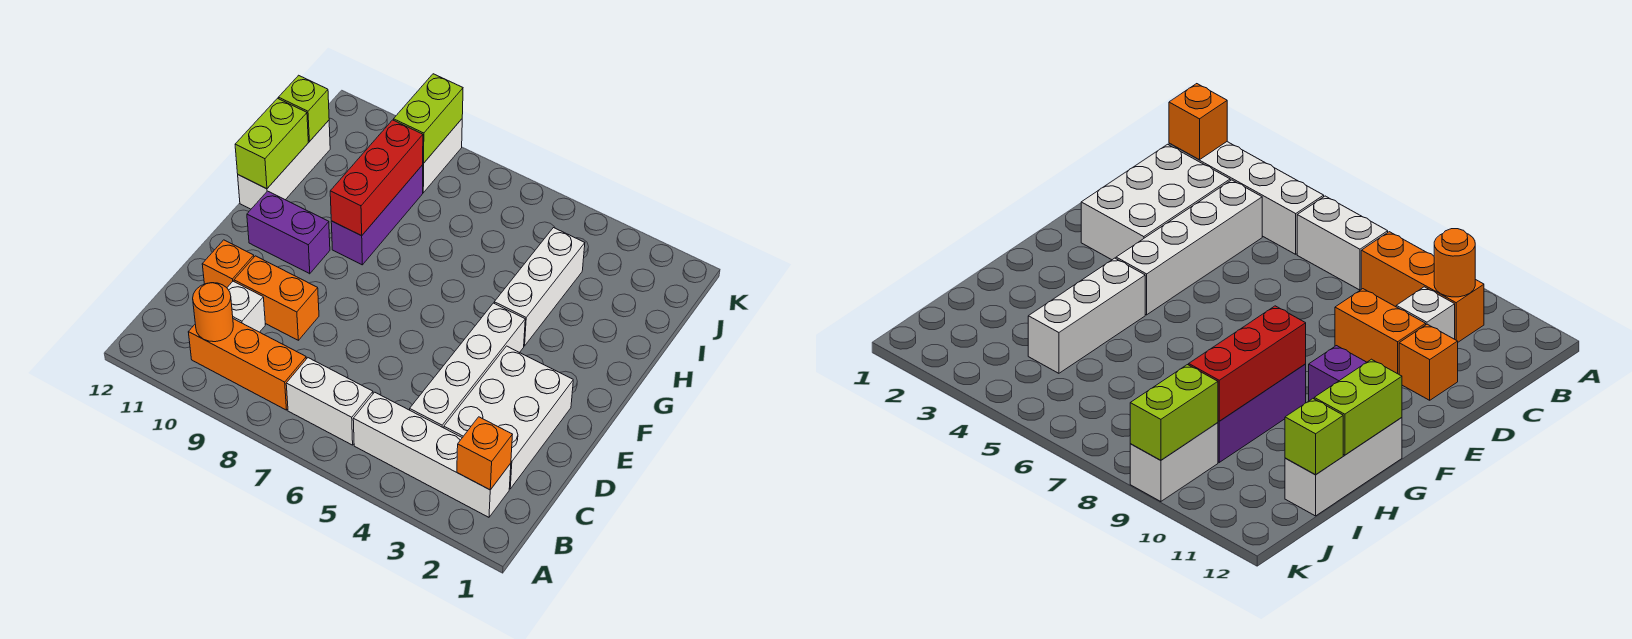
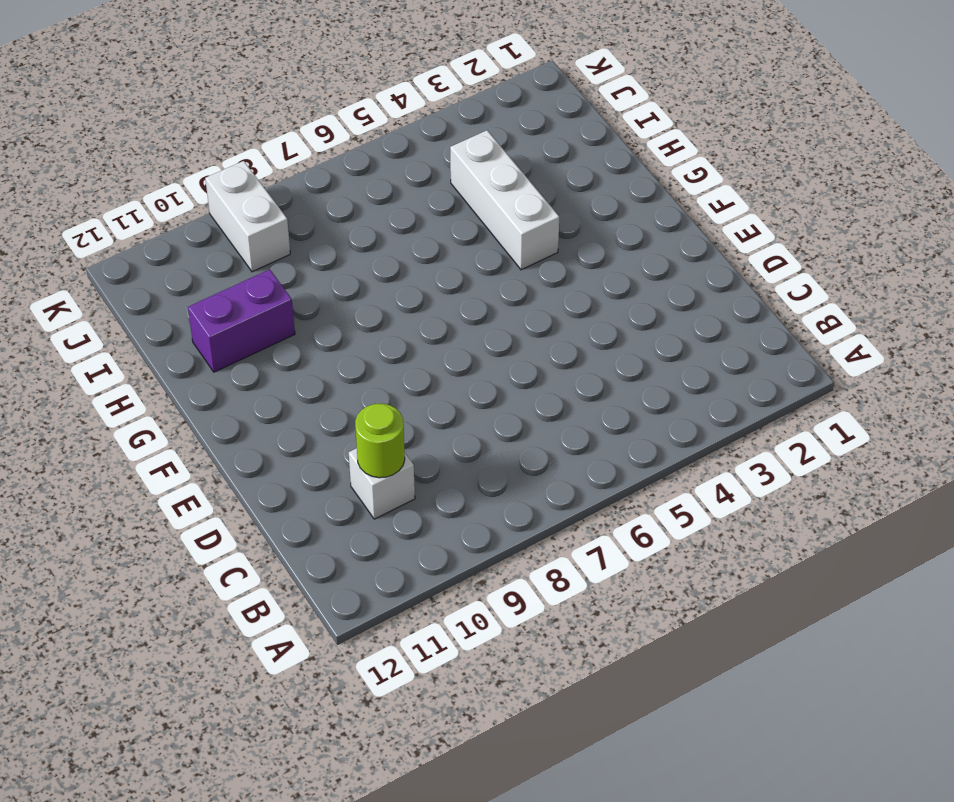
lime 1x1 round brick [355,403,405,478] -> none
purple 1x2 brick [188,269,295,372] -> purple 1x2 brick moved to [247,191,330,274]
none -> white 1x4 brick [353,392,511,517]
none -> white 1x2 brick [286,358,373,445]
none -> orange 1x3 brick [188,319,306,410]

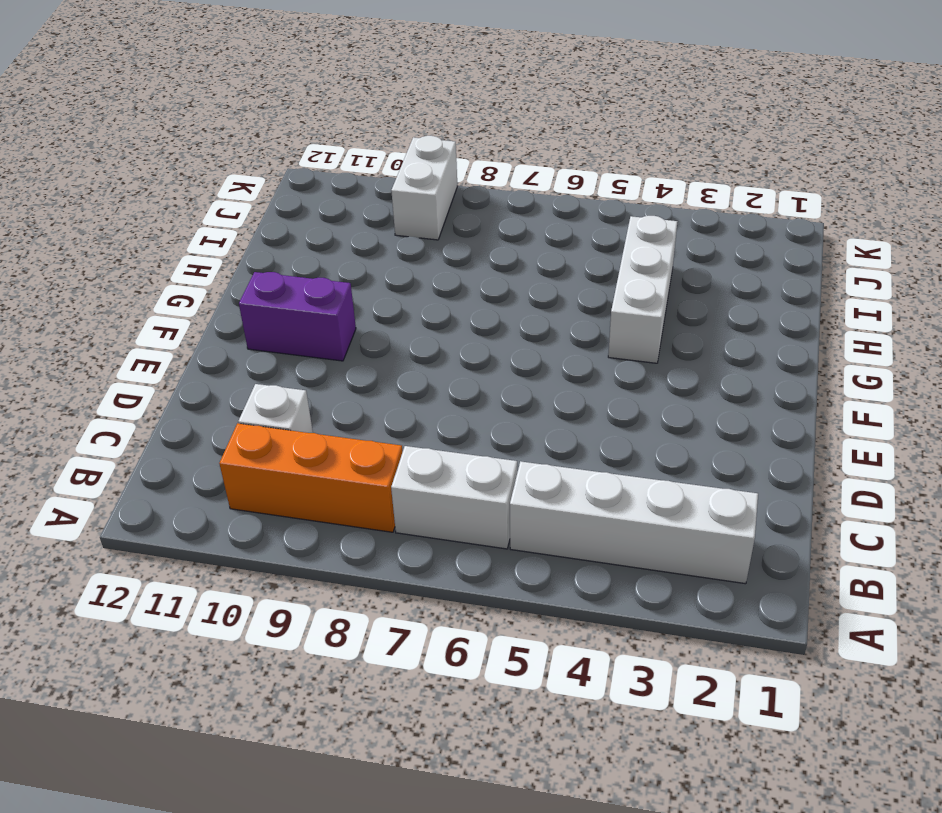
none -> white 2x3 brick [444,346,573,489]
none -> white 1x4 brick [410,303,525,428]
none -> orange 1x2 brick [234,256,319,340]

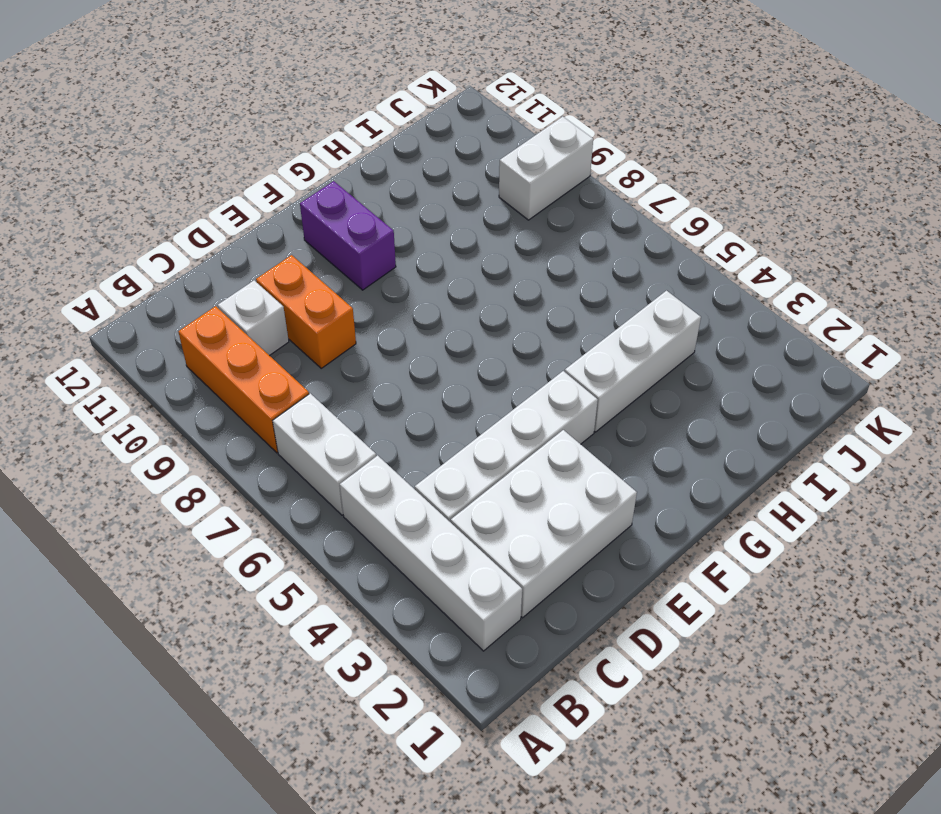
none -> orange 1x1 brick [202,240,254,288]
none -> purple 1x3 brick [331,165,423,265]
none -> white 1x3 brick [238,120,330,209]

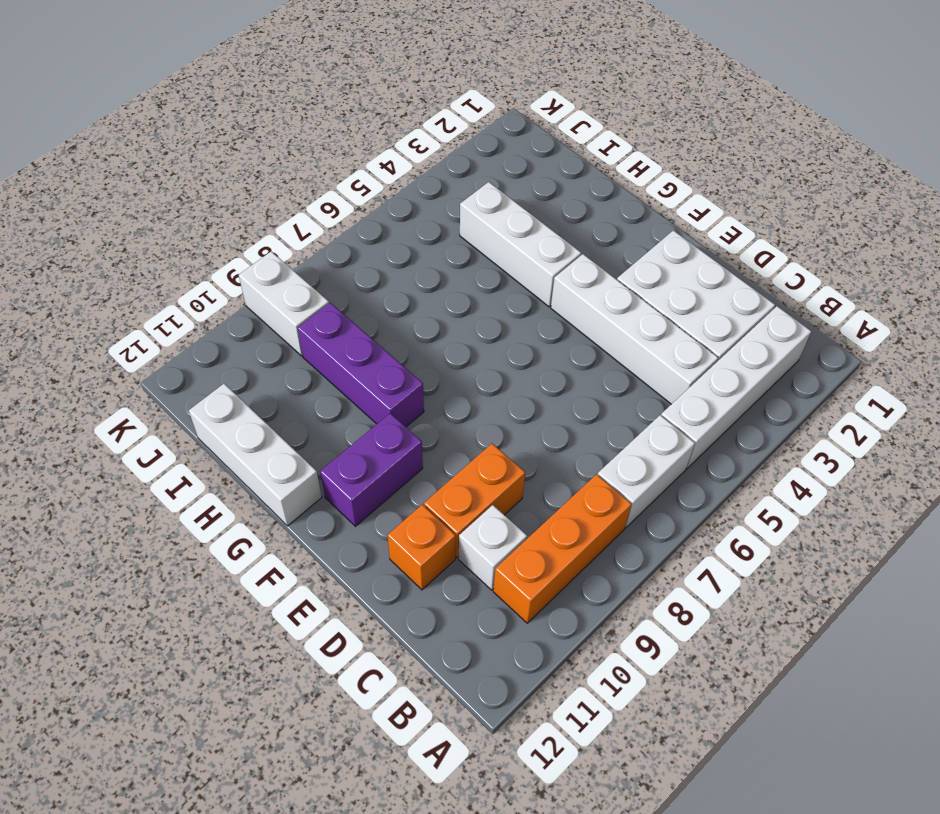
none -> orange 1x1 brick [457,417,512,490]
none -> orange 1x1 round brick [193,283,233,342]
none -> red 1x3 brick [330,120,423,236]

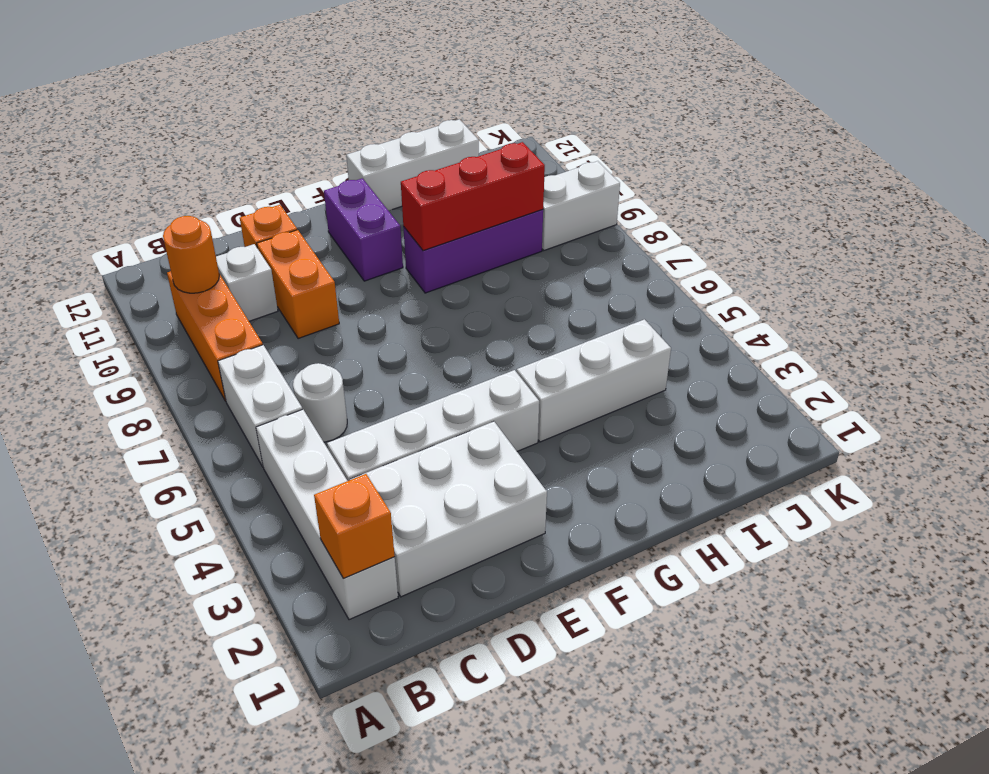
white 1x1 round brick [293,363,347,442] -> none
none -> lime 1x2 brick [235,98,308,189]
none -> lime 1x1 brick [279,75,329,141]
none -> lime 1x2 brick [394,74,463,163]

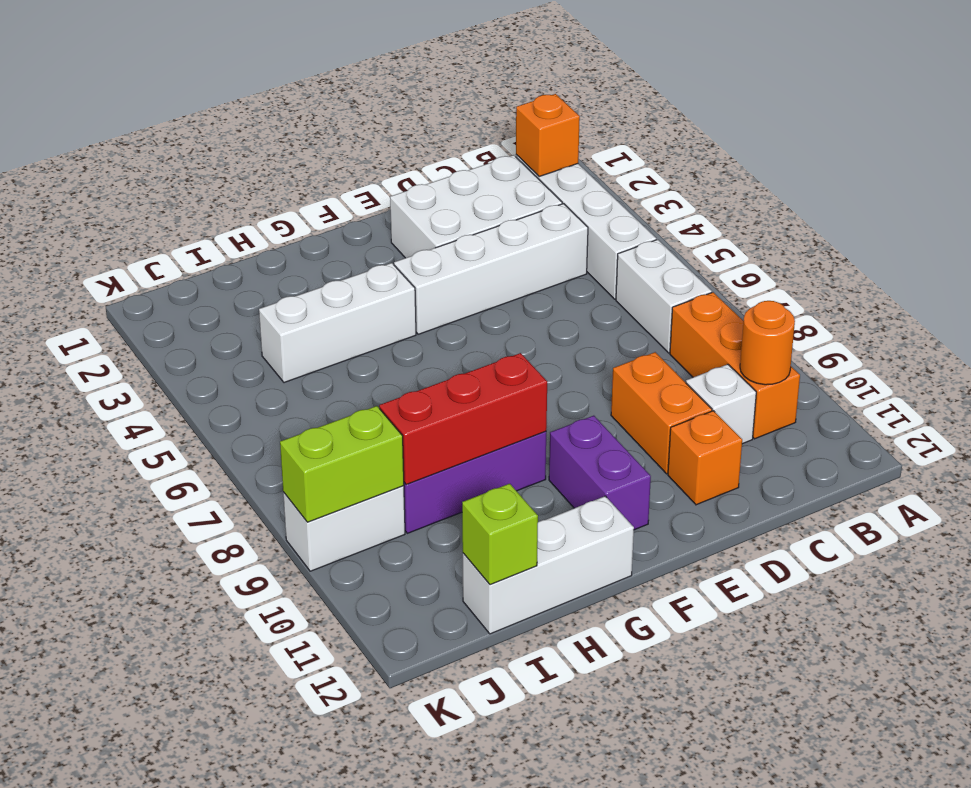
none -> lime 1x2 brick [235,98,308,189]

